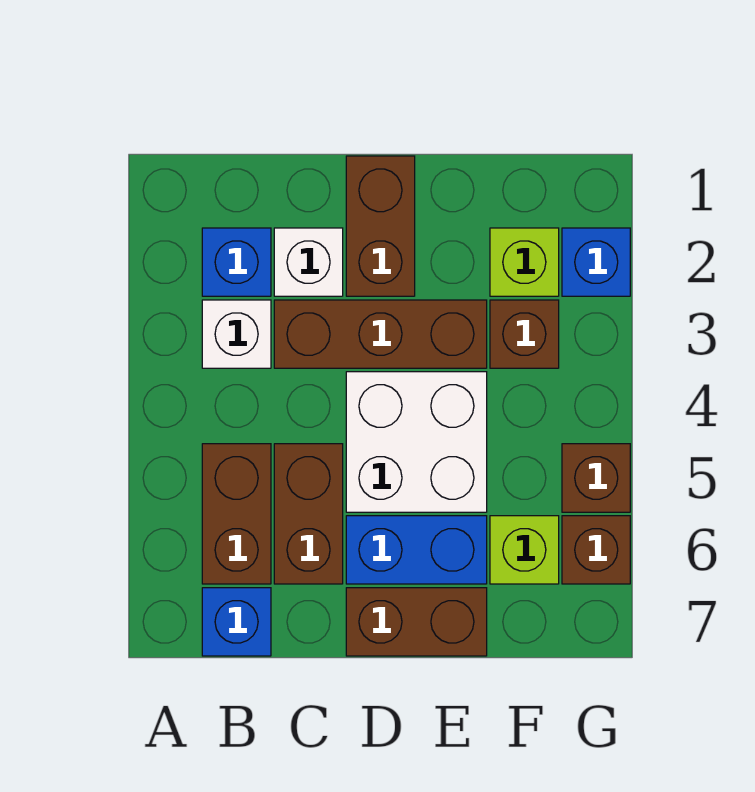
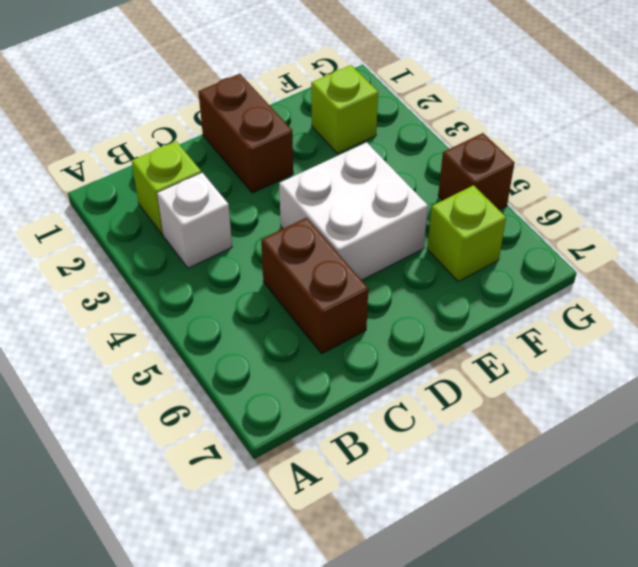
lime 1x1 brick [132,141,201,235] -> blue 1x1 brick [202,228,271,296]
none -> brown 1x2 brick [202,444,271,584]
none -> blue 1x1 brick [202,588,271,656]
none -> white 1x1 brick [274,228,343,296]

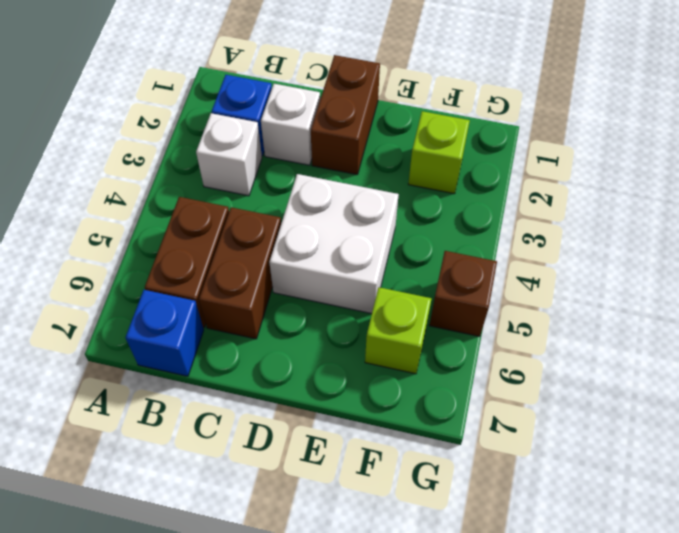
none -> brown 1x3 brick [274,300,487,368]
none -> blue 1x2 brick [346,516,487,584]
none -> brown 1x2 brick [346,588,487,656]

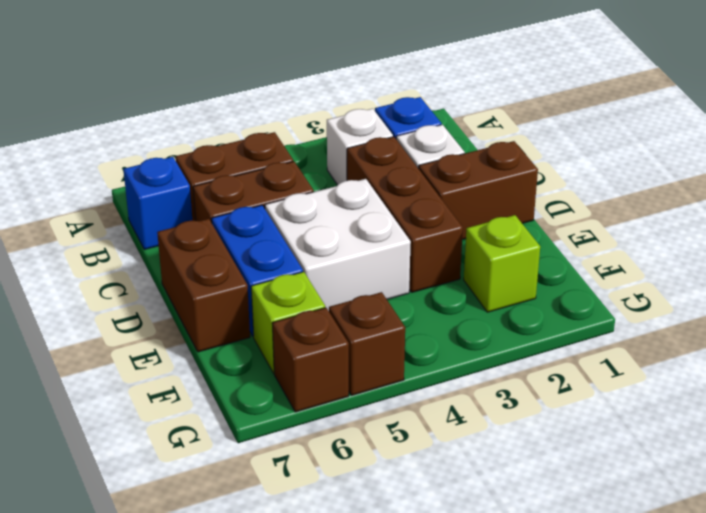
none -> brown 1x1 brick [490,300,559,368]
none -> blue 1x1 brick [562,228,630,296]

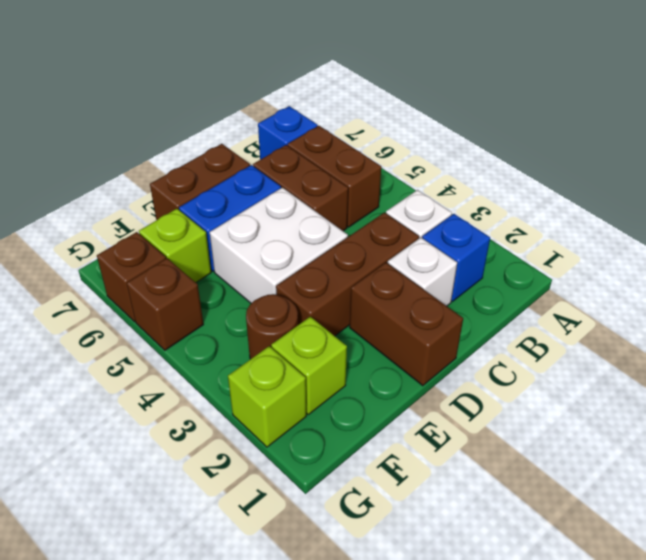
brown 1x1 round brick [246,294,298,359] -> brown 1x1 brick [490,300,559,368]
lime 1x1 brick [228,346,306,447] -> blue 1x1 brick [562,228,630,296]

